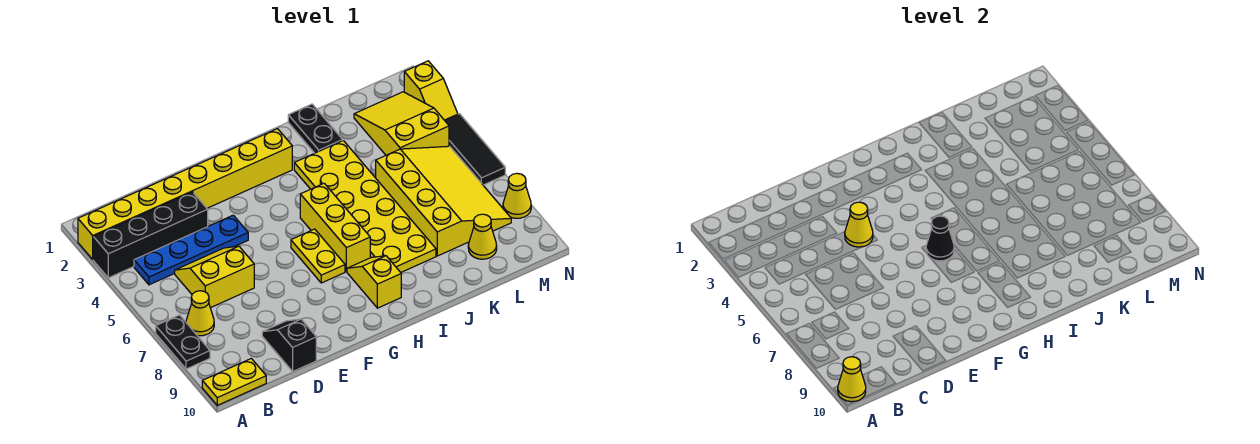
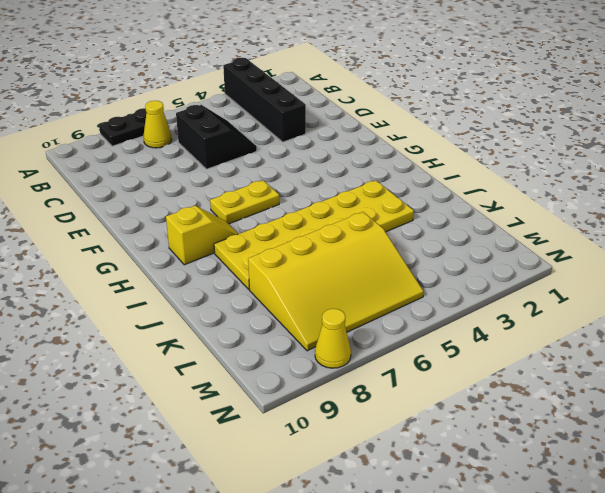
black 2x2 slope [176,105,257,169] -> yellow 2x2 slope [175,246,254,308]
none -> yellow 1x8 brick [78,129,292,259]
none -> yellow 1x2 plate [202,358,266,405]
none -> blue 1x4 plate [134,215,248,285]

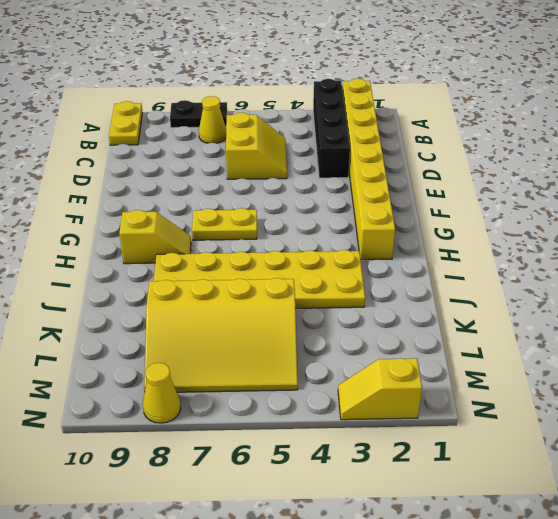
none -> blue 1x4 plate [134,215,248,285]
none -> black 1x2 slope [262,319,316,371]
none -> yellow 1x3 brick [300,183,370,272]

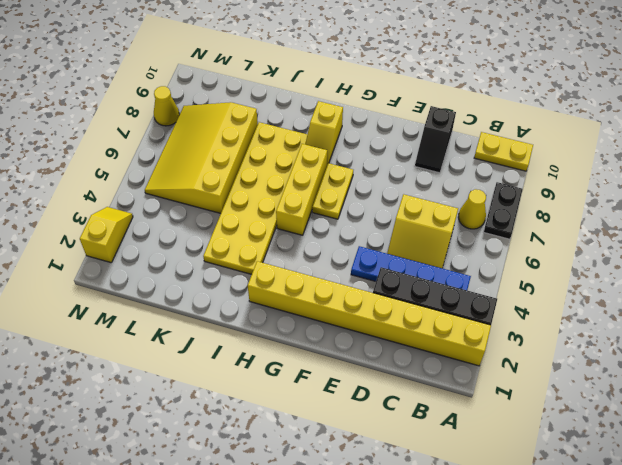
none -> black 1x2 plate [288,104,343,153]
none -> yellow 2x3 slope [354,92,449,155]
none -> yellow 1x1 cone [468,214,497,259]

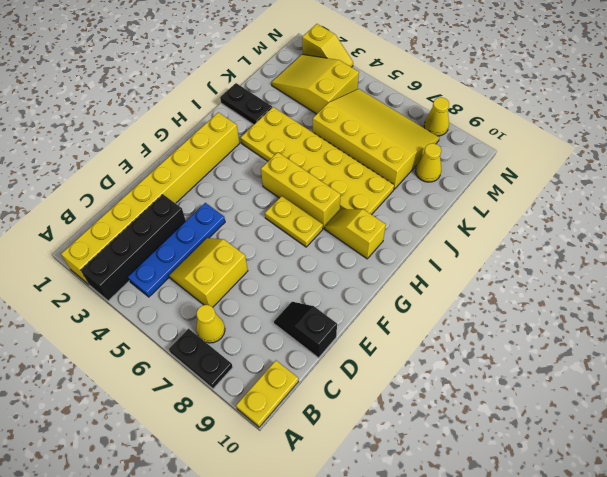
none -> black 1x3 tile [445,114,505,185]
none -> yellow 1x1 cone [838,357,866,402]
none -> yellow 1x1 cone [845,202,873,247]

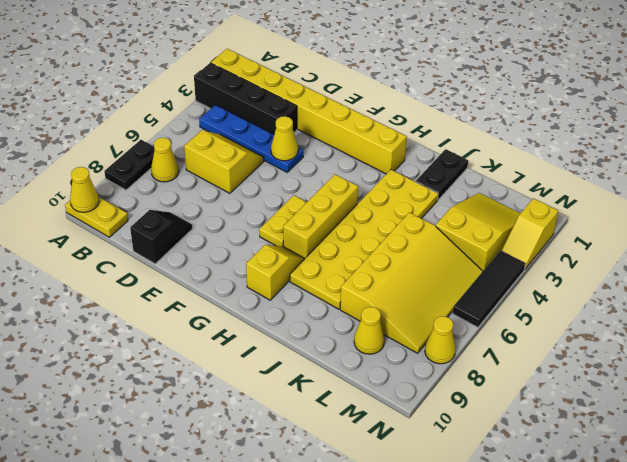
none -> black 1x1 cone [926,216,954,261]

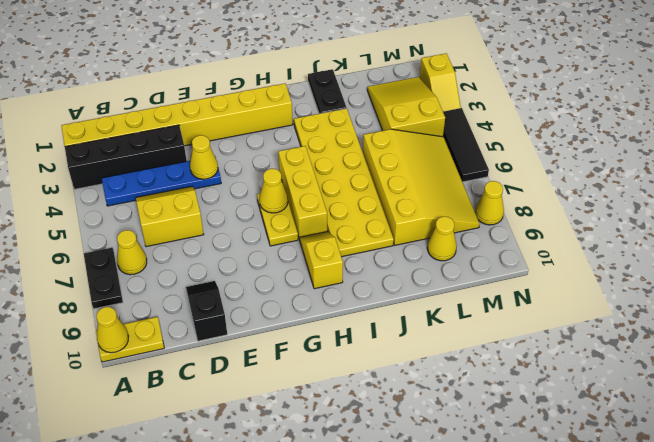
yellow 1x1 cone [260,169,288,213] -> black 1x1 cone [926,216,954,261]

